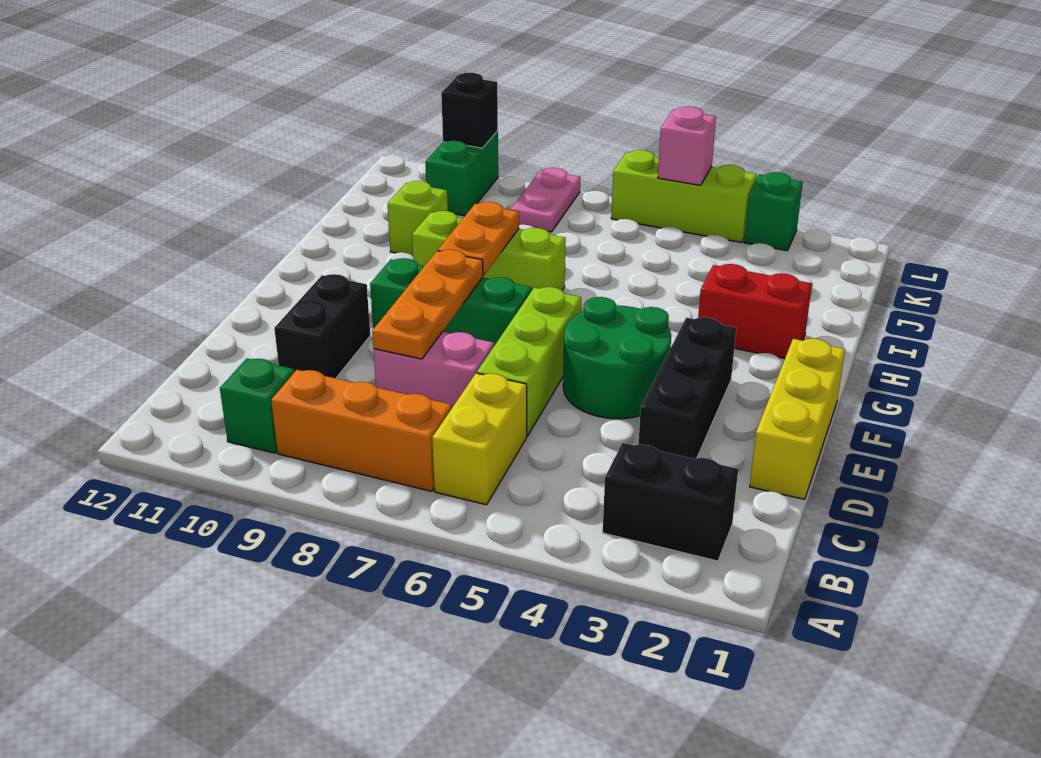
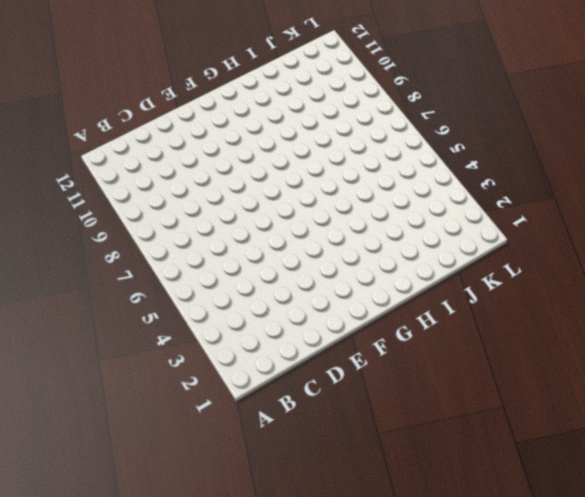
none -> black 1x2 brick [603,443,738,561]
none -> yellow 1x2 brick [432,373,527,505]
none -> orange 1x3 brick [271,370,452,491]

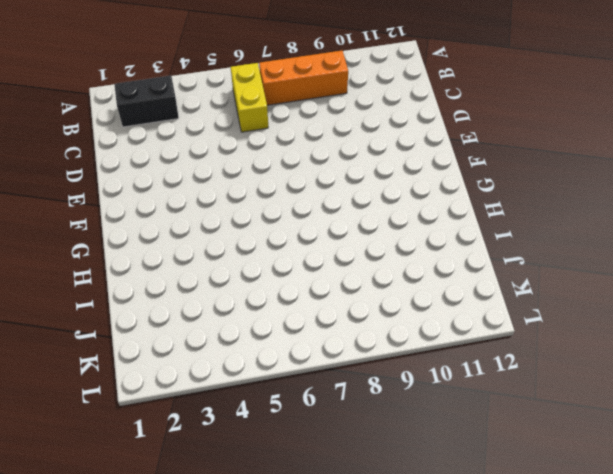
none -> green 1x1 brick [220,358,295,453]
none -> yellow 1x3 brick [750,339,845,499]
none -> black 1x3 brick [638,317,736,459]

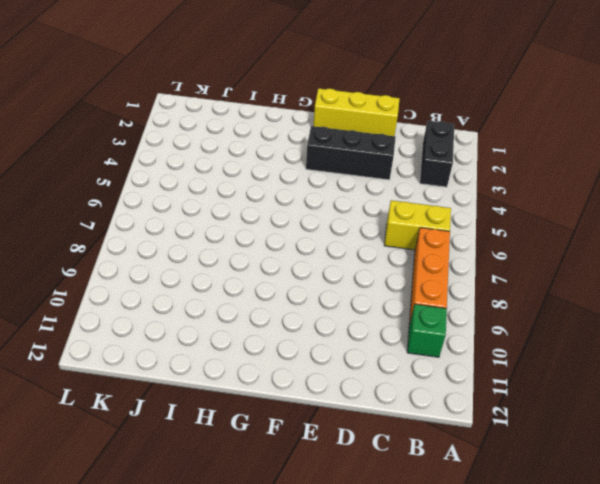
none -> lime 1x3 brick [477,287,581,436]
none -> pink 1x2 brick [374,332,494,407]
none -> black 1x2 brick [274,274,370,378]

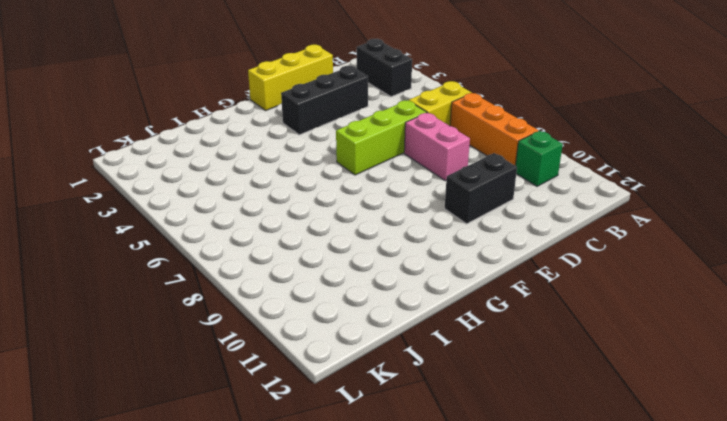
none -> green 2x2 round brick [563,297,671,419]
none -> green 1x3 brick [370,258,532,346]
none -> red 1x2 brick [698,264,812,359]

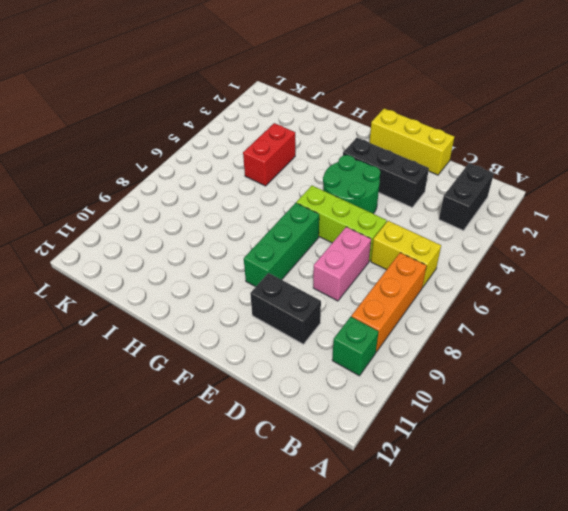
red 1x2 brick [243,123,295,186] -> red 1x2 brick moved to [698,264,812,359]
none -> lime 1x3 brick [412,211,566,291]
none -> lime 1x1 brick [388,181,448,256]
none -> pink 1x2 plate [511,168,580,232]

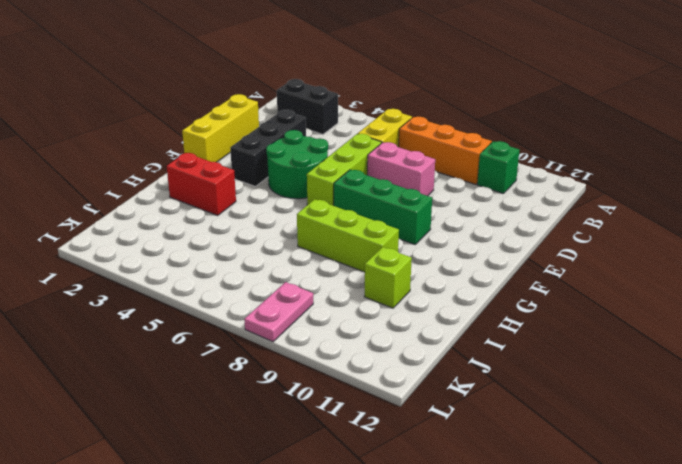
none -> black 1x2 brick [274,274,370,378]
none -> green 1x2 brick [425,131,498,216]
none -> green 1x1 brick [744,172,803,251]

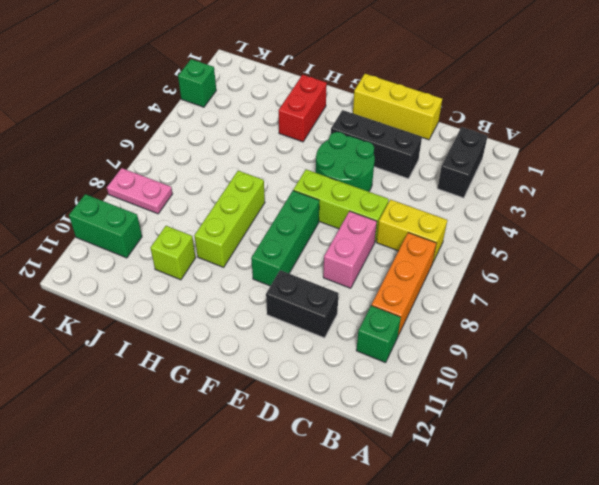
none -> lime 1x3 brick [611,150,757,243]
none -> orange 1x3 plate [372,250,483,359]
none -> orange 1x2 plate [438,202,519,276]

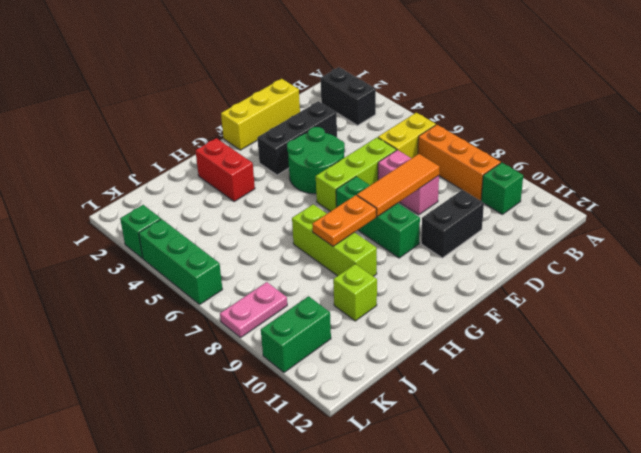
orange 1x3 tile [357,154,439,216] -> orange 1x3 plate [372,250,483,359]
green 1x3 brick [139,219,223,304] -> lime 1x3 brick [611,150,757,243]
none -> pink 1x1 brick [658,107,716,185]
none -> black 1x1 brick [441,73,498,148]

